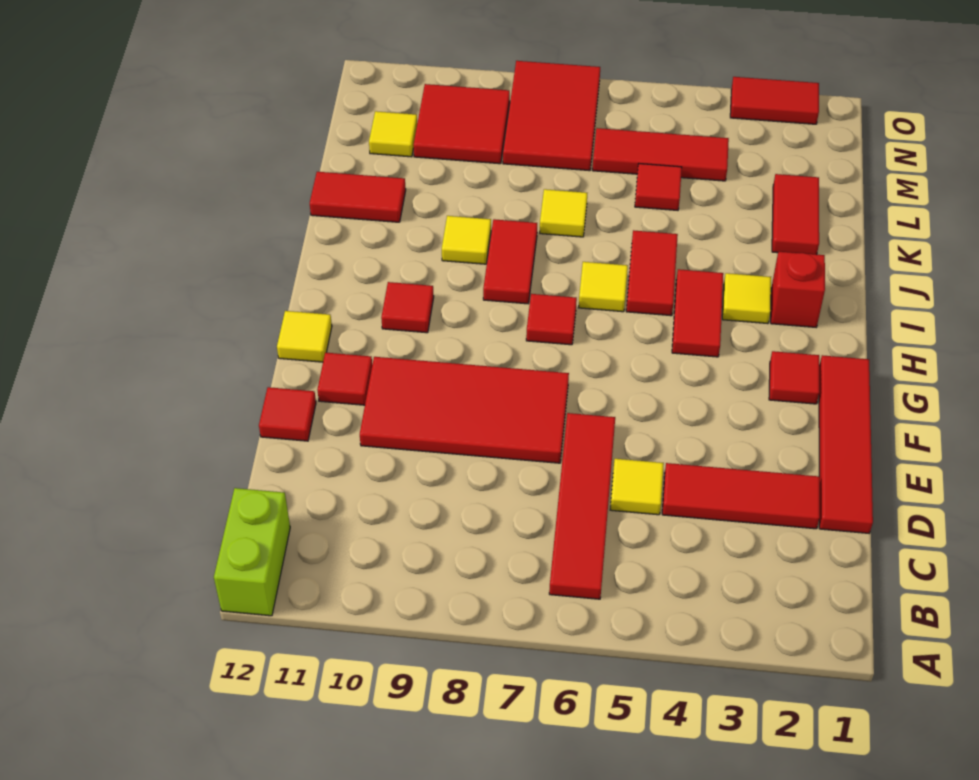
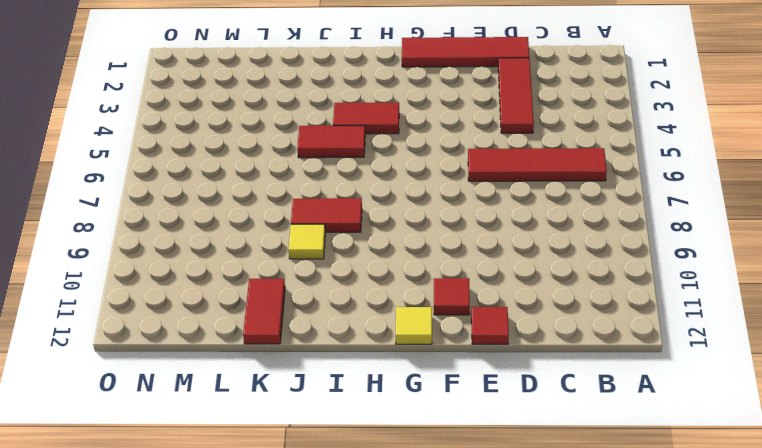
none -> lime 1x2 brick [214,488,290,616]
none -> yellow 1x1 tile [610,459,664,515]
none -> red 2x4 tile [360,357,569,463]

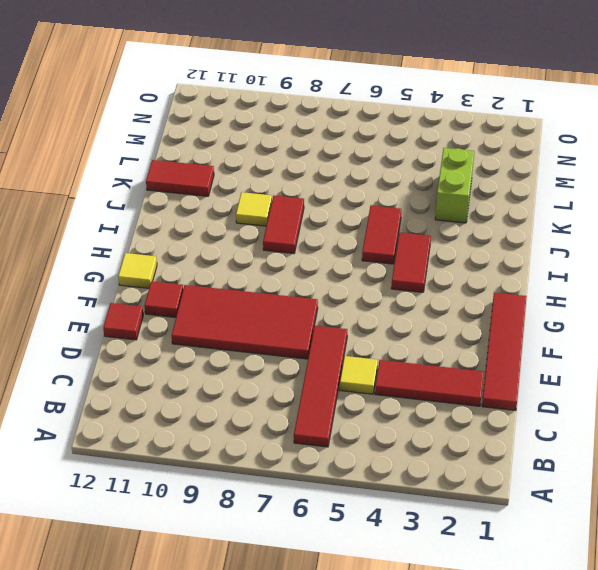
lime 1x2 brick [435,148,474,223] -> lime 1x2 brick moved to [214,488,290,616]
none -> red 1x1 tile [769,351,819,404]
none -> red 1x1 tile [526,294,577,345]
none -> red 1x1 tile [381,282,434,333]

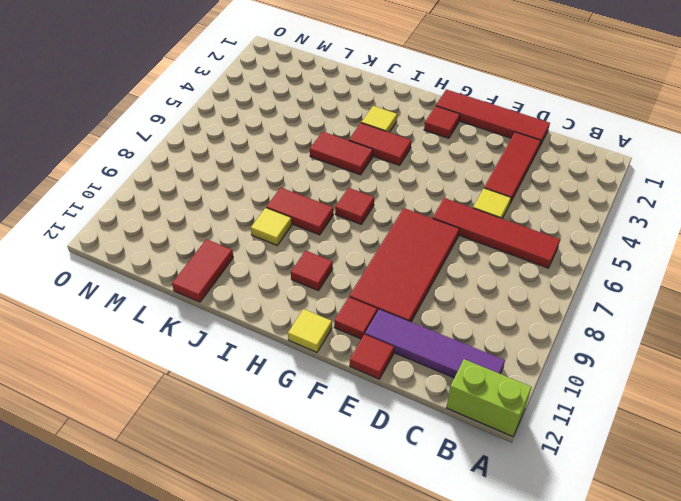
purple 1x4 tile [365,309,505,378] -> none
none -> red 1x1 brick [771,252,825,327]
none -> yellow 1x1 tile [579,262,628,312]
none -> red 1x2 tile [772,174,819,255]

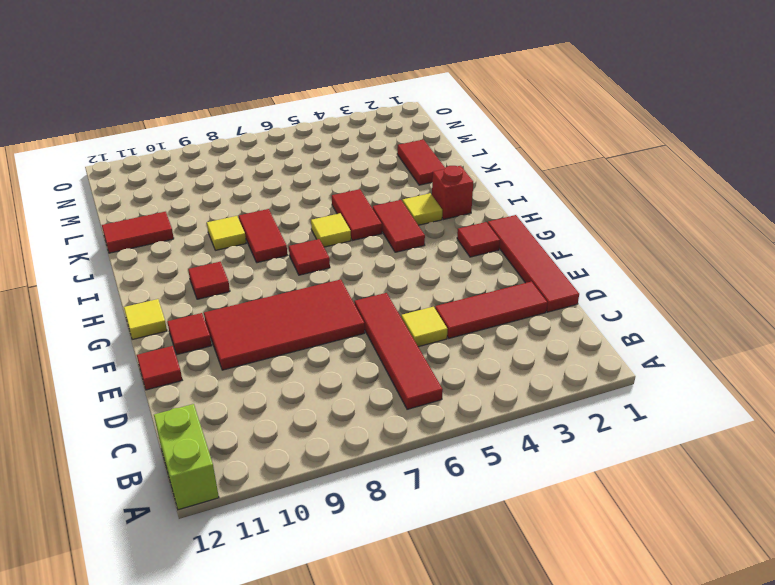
none -> yellow 1x1 tile [540,189,587,237]
none -> red 1x1 tile [635,164,682,210]
none -> red 1x3 tile [593,128,729,181]

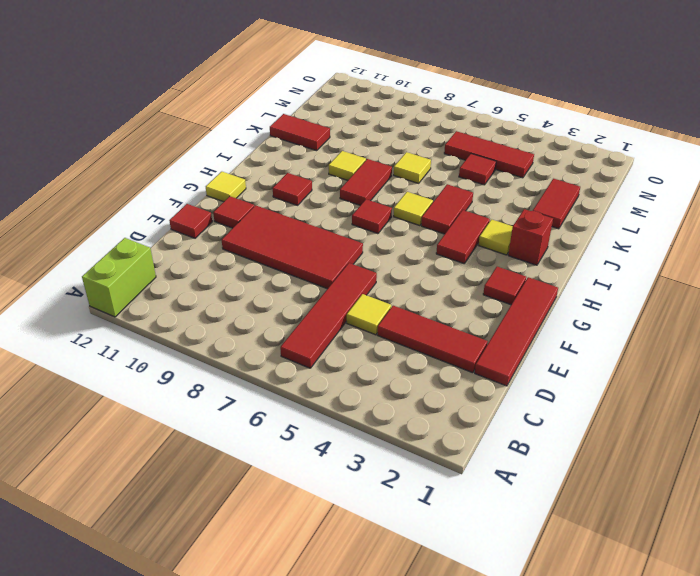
none -> red 2x3 tile [503,61,600,171]
none -> red 2x2 tile [414,84,510,164]
none -> yellow 1x1 tile [369,111,417,157]

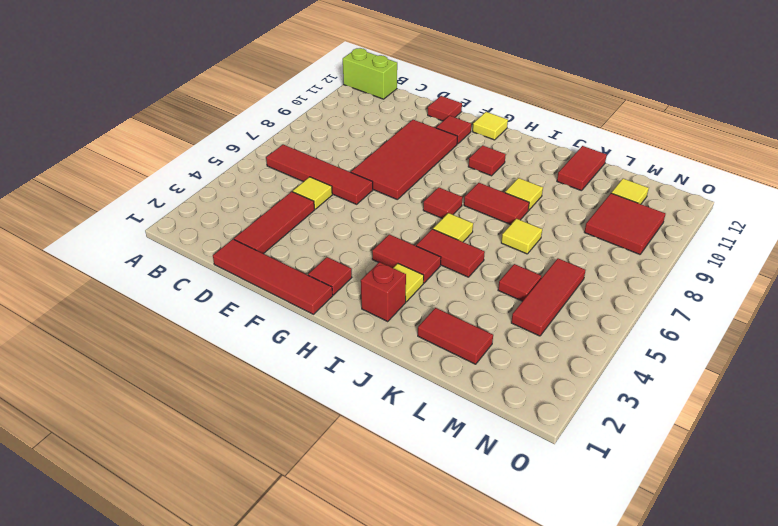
none -> red 2x3 tile [503,61,600,171]
none -> red 1x2 tile [730,77,819,124]

